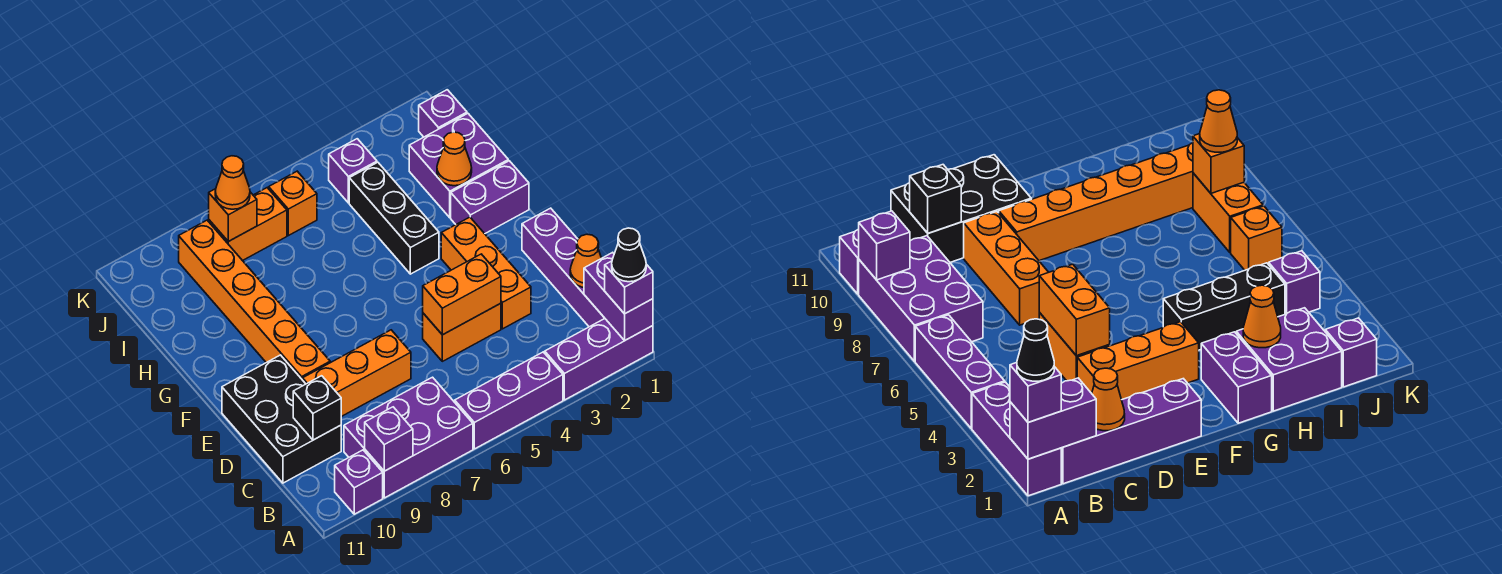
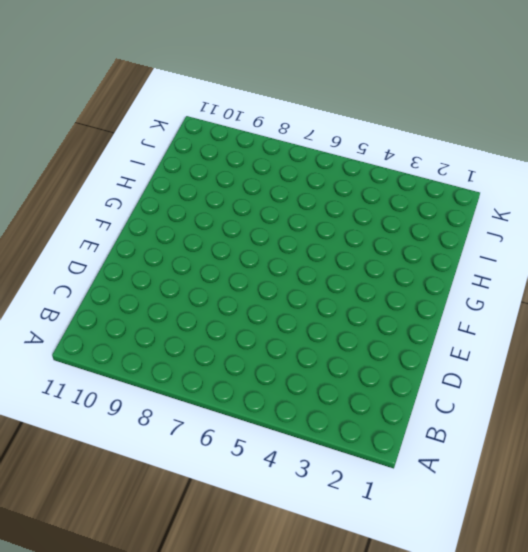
none -> purple 1x3 brick [545,319,653,400]
none -> purple 1x3 brick [455,352,563,449]
none -> purple 2x3 brick [344,377,473,498]

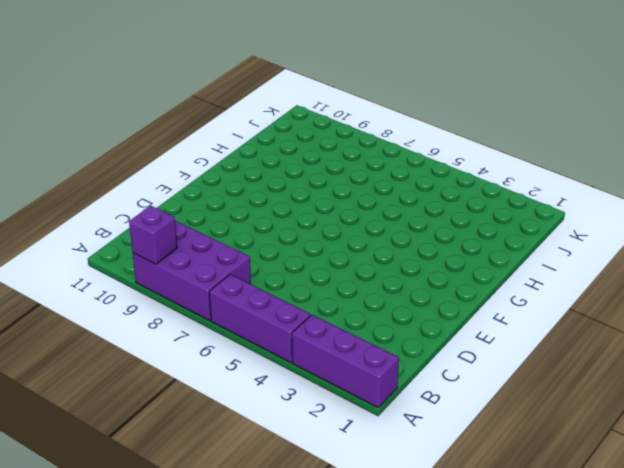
none -> purple 1x1 brick [335,450,383,514]
none -> purple 1x4 brick [522,208,605,327]
none -> black 2x3 brick [222,355,341,483]

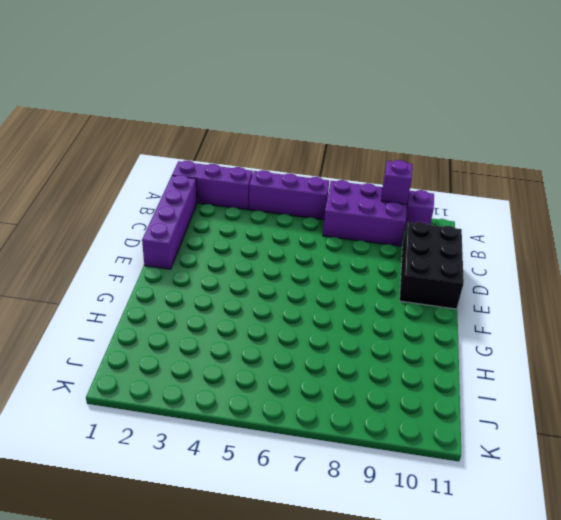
none -> orange 1x3 brick [441,217,531,329]
none -> orange 1x2 brick [423,303,501,361]
none -> orange 1x3 brick [303,330,411,417]

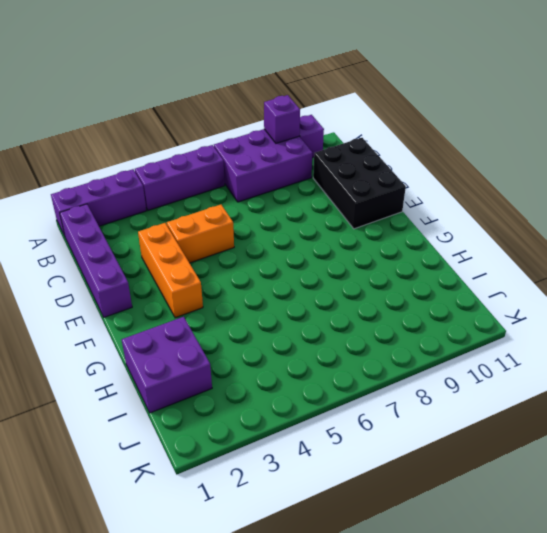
none -> orange 1x3 brick [303,330,411,417]
none -> orange 1x6 brick [179,220,330,380]
none -> purple 1x2 brick [451,161,529,234]

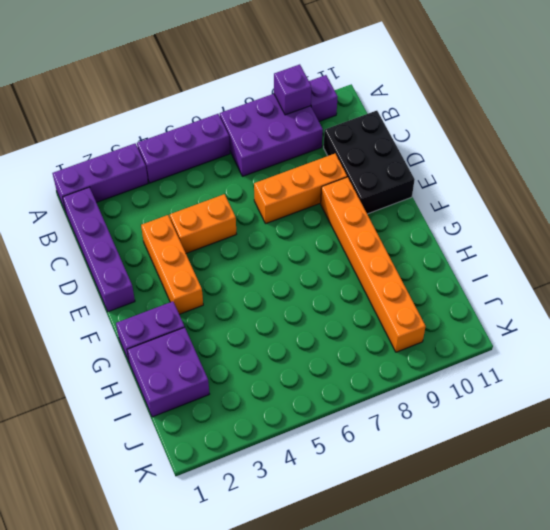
none -> black 1x3 brick [349,162,439,274]
none -> purple 1x1 brick [419,90,467,137]
none -> purple 1x1 brick [329,139,377,203]

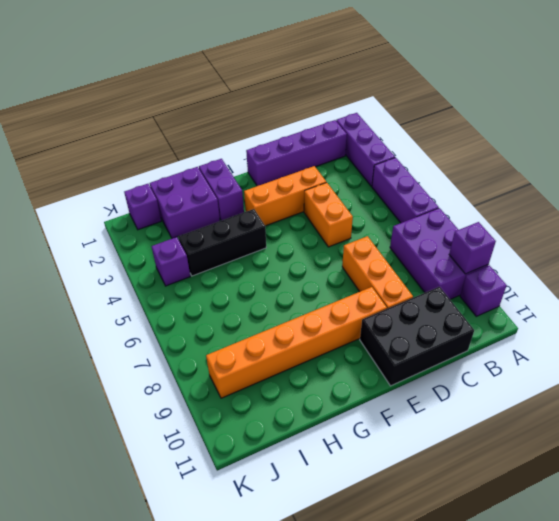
none -> orange 1x1 brick [269,171,317,236]
none -> orange 1x2 brick [209,188,287,261]
none -> purple 1x2 brick [584,252,653,340]

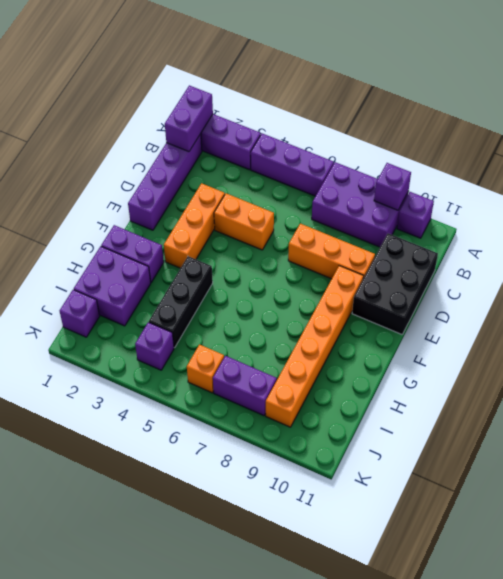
purple 1x2 brick [213,356,277,416] -> orange 1x2 brick [209,188,287,261]
none -> orange 1x1 cone [570,234,601,287]
none -> black 1x1 brick [293,376,341,440]
none -> orange 1x2 brick [423,254,501,335]

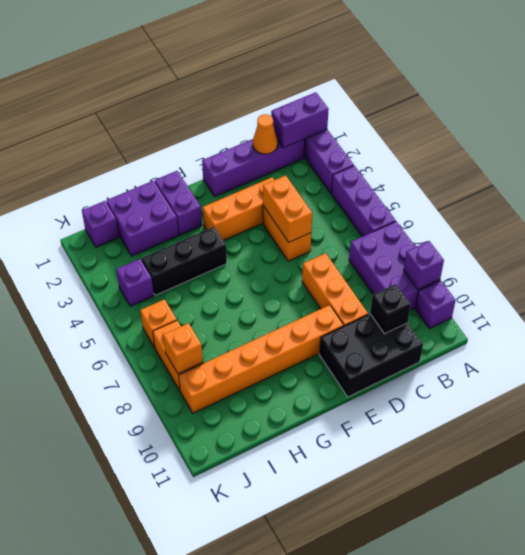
none -> orange 1x1 cone [437,132,472,186]
none -> purple 1x1 brick [605,261,653,314]
none -> orange 1x1 cone [215,156,250,209]

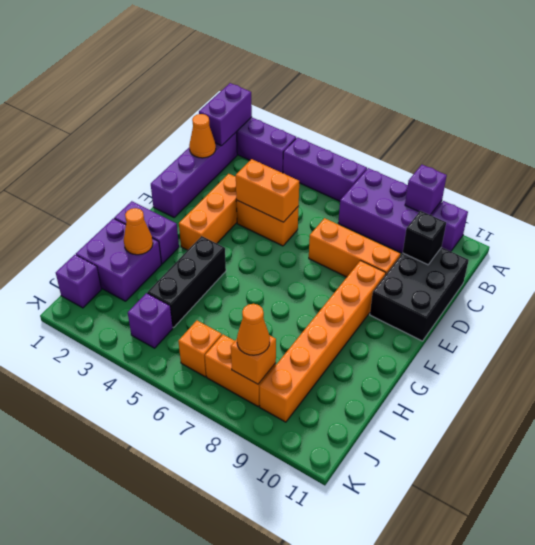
none -> purple 1x1 brick [605,261,653,314]
none -> black 1x1 cone [612,228,646,282]

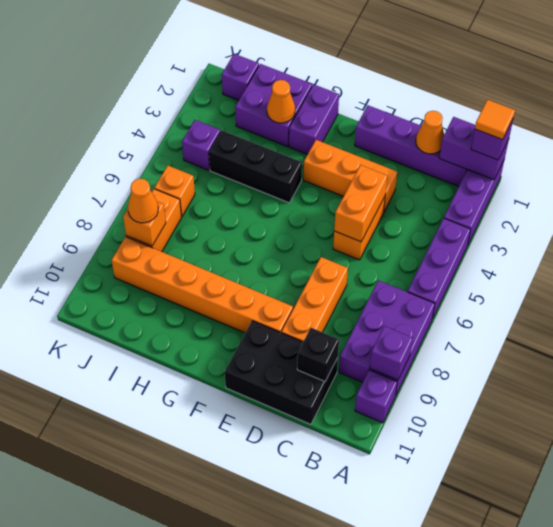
orange 1x1 tile [475,100,515,140] -> black 1x1 cone [612,228,646,282]

